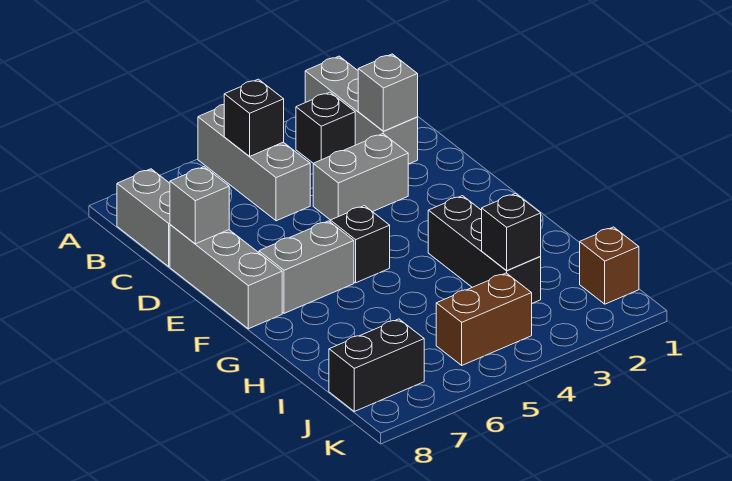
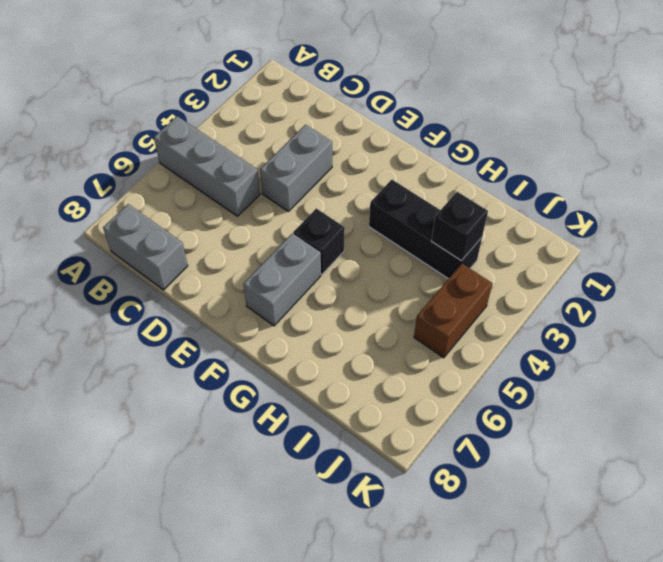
none -> grey 1x3 brick [305,56,418,164]
none -> black 1x1 brick [296,92,355,163]
none -> grey 1x3 brick [170,225,282,329]

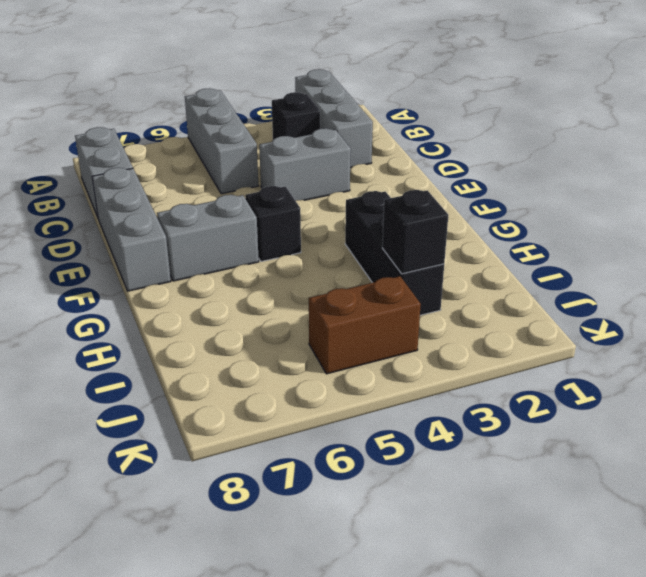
none -> brown 1x1 brick [580,227,639,304]
none -> black 1x2 brick [329,319,424,411]
none -> black 1x1 brick [224,79,284,157]

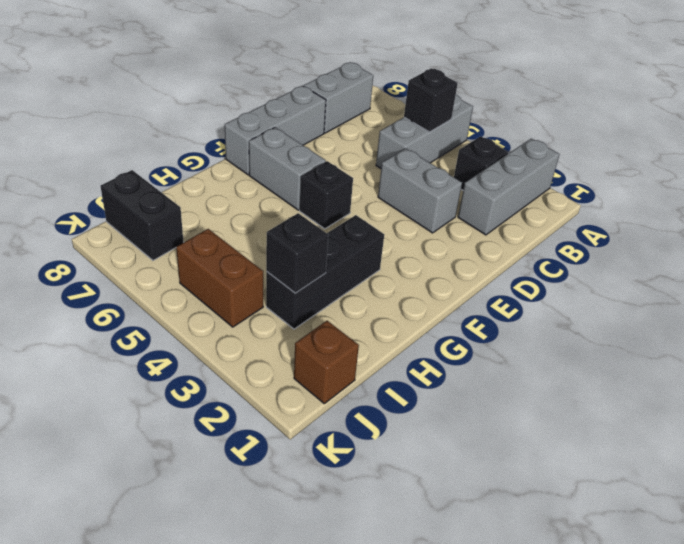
none -> grey 1x1 brick [358,54,418,131]
none -> grey 1x1 brick [170,167,229,244]

